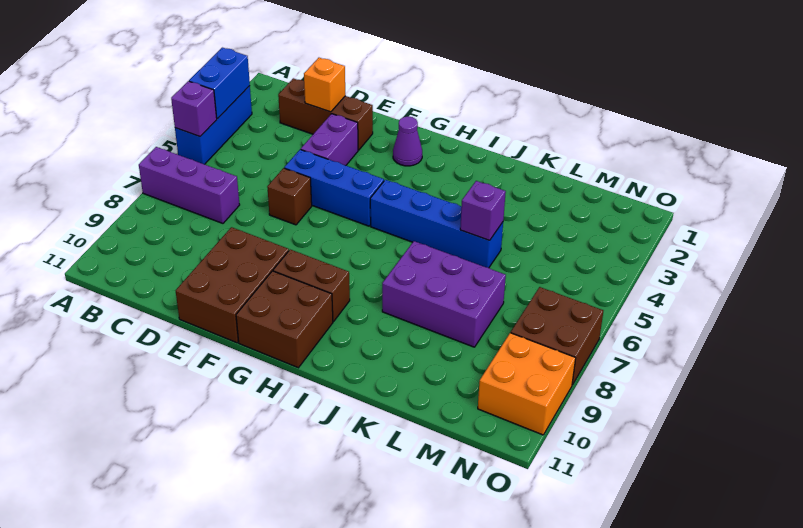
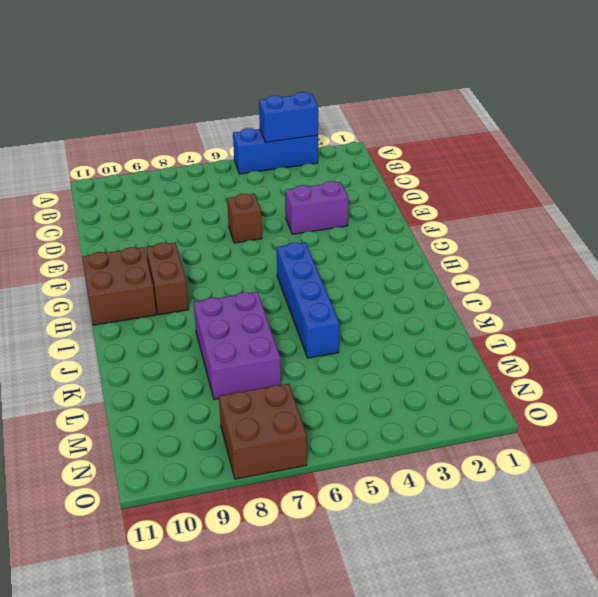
none -> purple 1x3 brick [139,147,240,223]
none -> brown 1x3 brick [278,78,373,150]
none -> blue 1x3 brick [284,149,384,226]

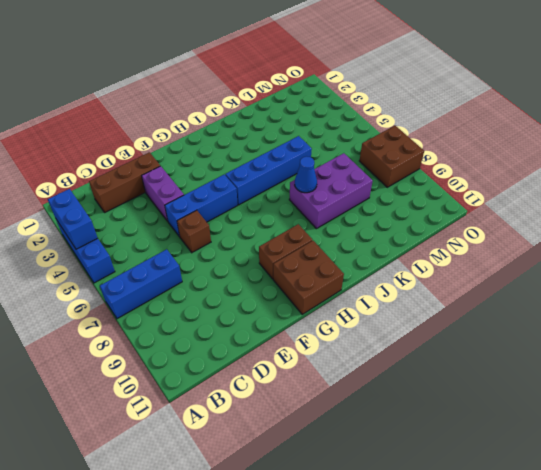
blue 1x3 brick [100,249,182,319] -> purple 1x3 brick [139,147,240,223]
blue 1x1 cone [295,156,317,193] -> none
none -> brown 2x3 brick [176,227,289,343]
none -> purple 1x1 cone [393,116,422,166]
none -> orange 2x2 brick [478,333,576,435]

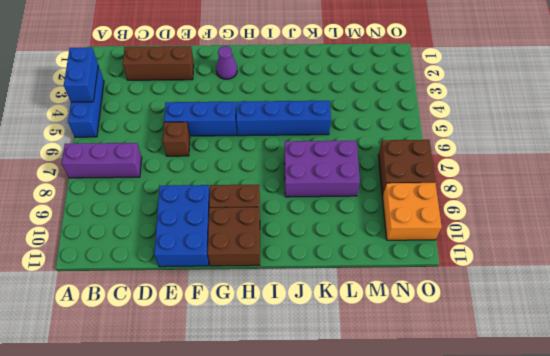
blue 2x3 brick [154,185,210,267] -> brown 2x3 brick [176,227,289,343]
none -> purple 1x2 brick [301,114,358,165]
none -> purple 1x1 brick [171,81,217,136]
none -> orange 1x1 brick [304,58,345,112]

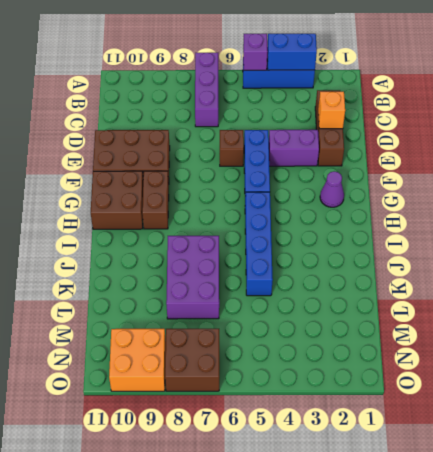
none -> purple 1x1 brick [460,181,506,240]

